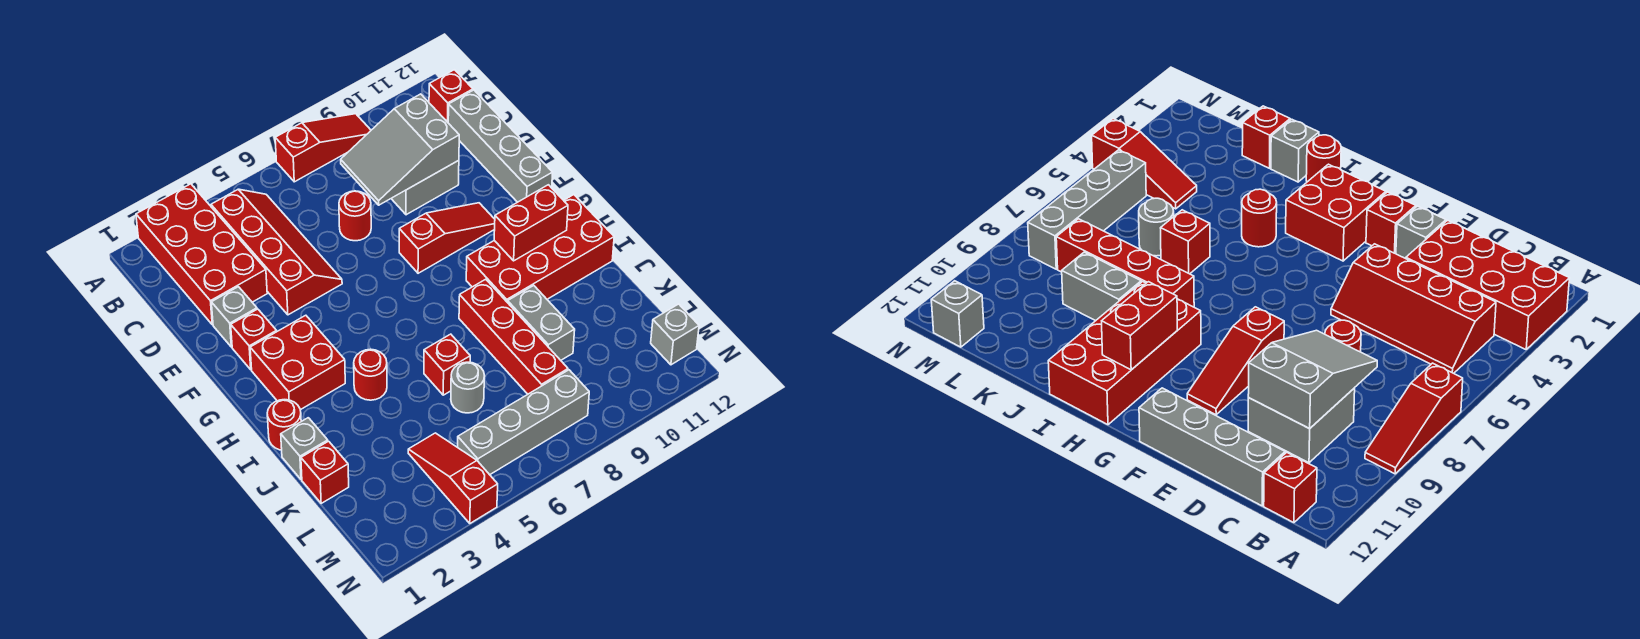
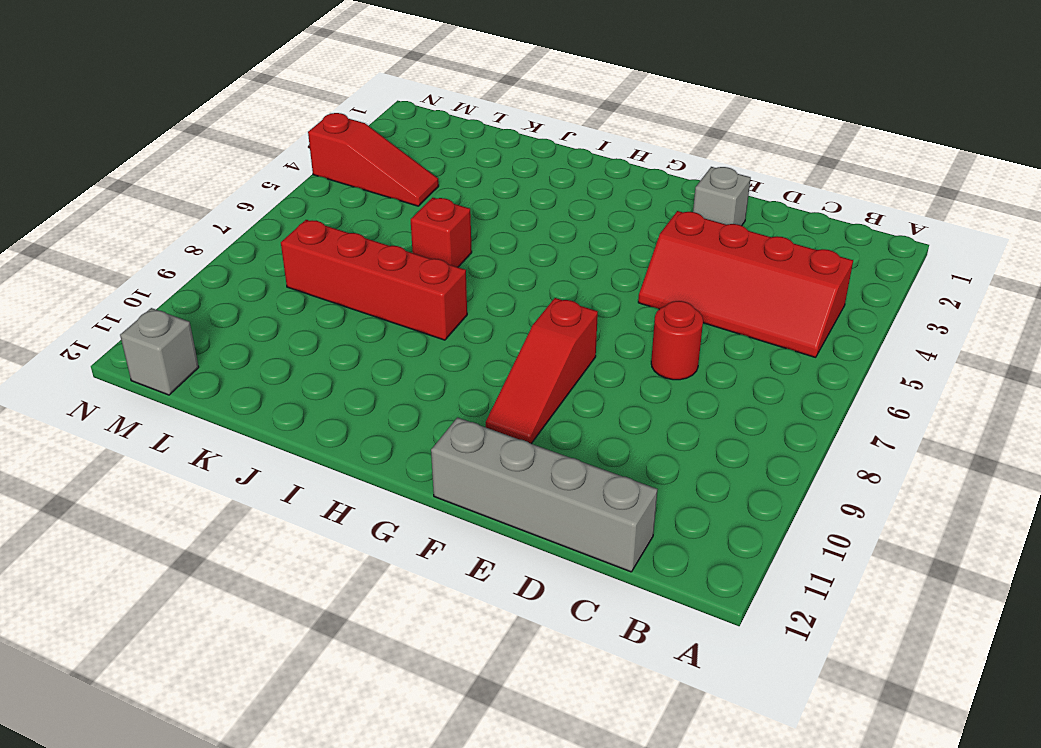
none -> red 2x4 brick [136,184,267,325]
none -> red 1x3 slope [275,114,371,182]
none -> red 1x1 brick [429,70,473,122]

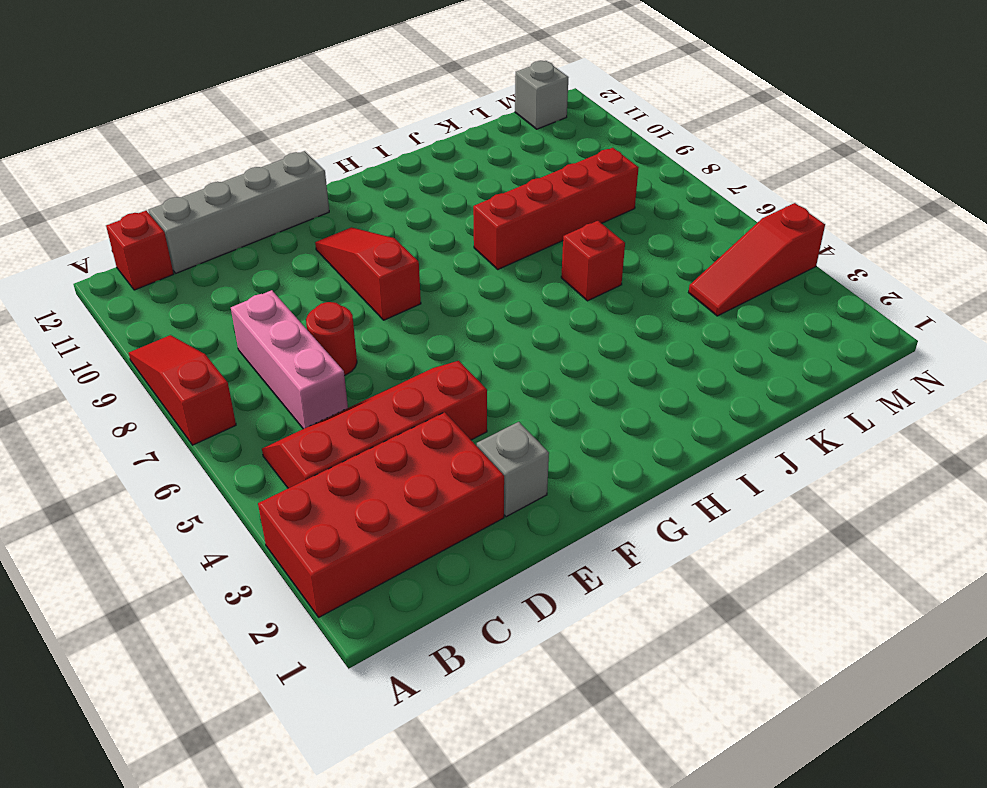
pink 1x3 brick [231,290,348,429] -> none
none -> grey 2x2 brick [391,160,459,215]
none -> red 1x1 brick [231,309,277,370]
none -> red 2x2 brick [250,315,345,410]

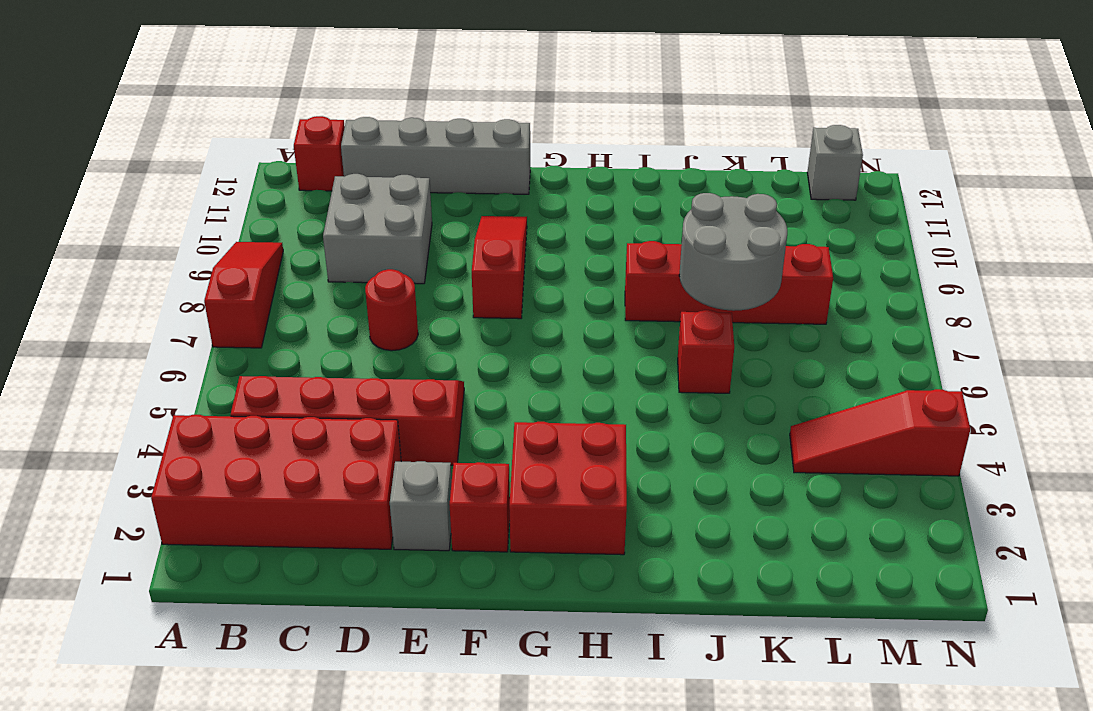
grey 2x2 round brick [679,193,787,311] -> none
none -> red 2x4 brick [466,195,614,303]
none -> red 1x1 round brick [267,400,301,450]
none -> red 1x1 round brick [354,349,387,400]

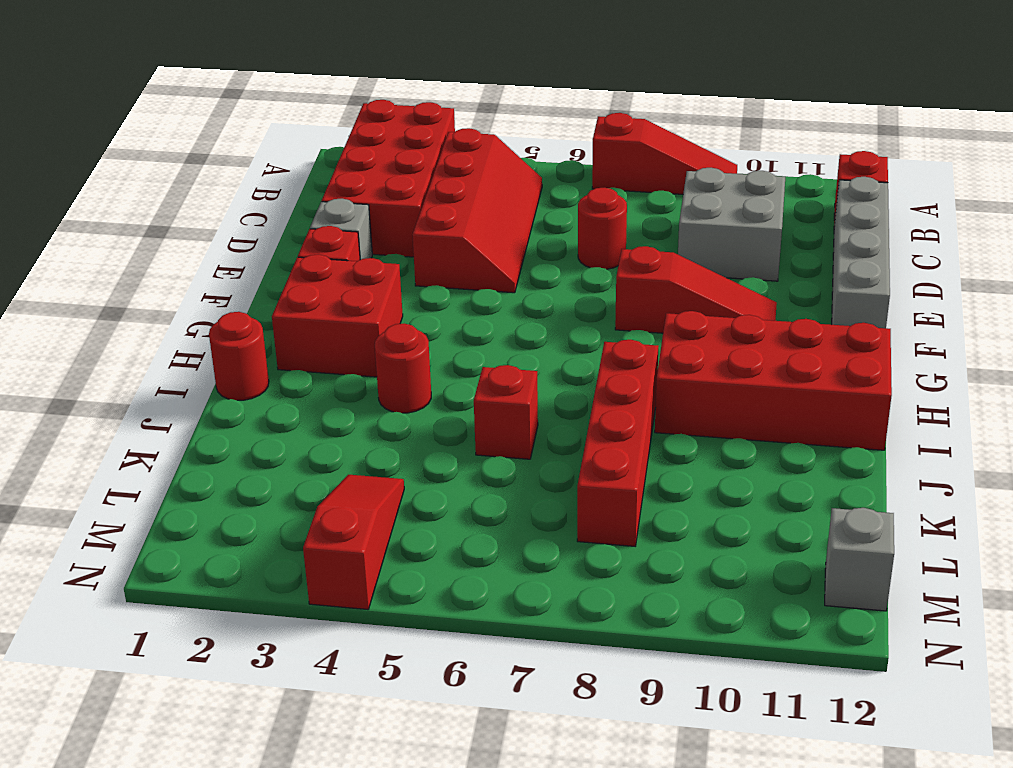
none -> grey 1x1 brick [281,418,328,480]
none -> grey 1x2 brick [508,286,575,360]
none -> red 1x1 brick [301,441,349,503]

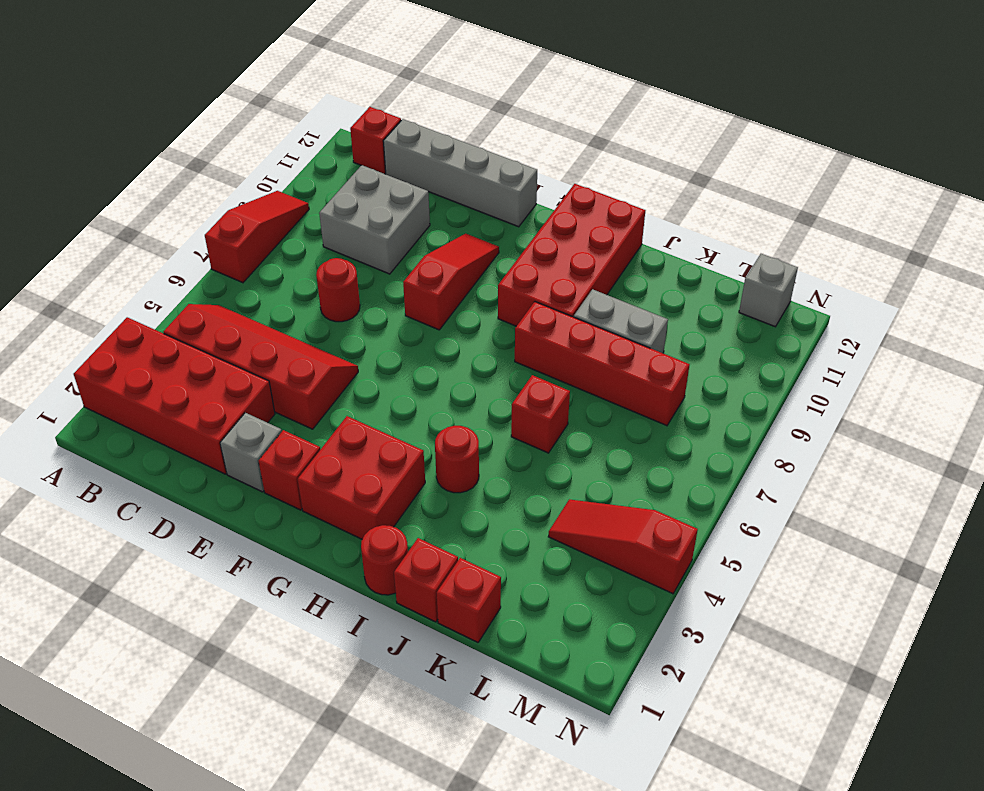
red 1x1 brick [394,538,458,622] -> grey 1x1 brick [281,418,328,480]
none -> grey 1x1 round brick [451,362,484,413]
none -> grey 1x4 brick [458,370,589,475]
none -> grey 2x3 slope [341,94,459,205]

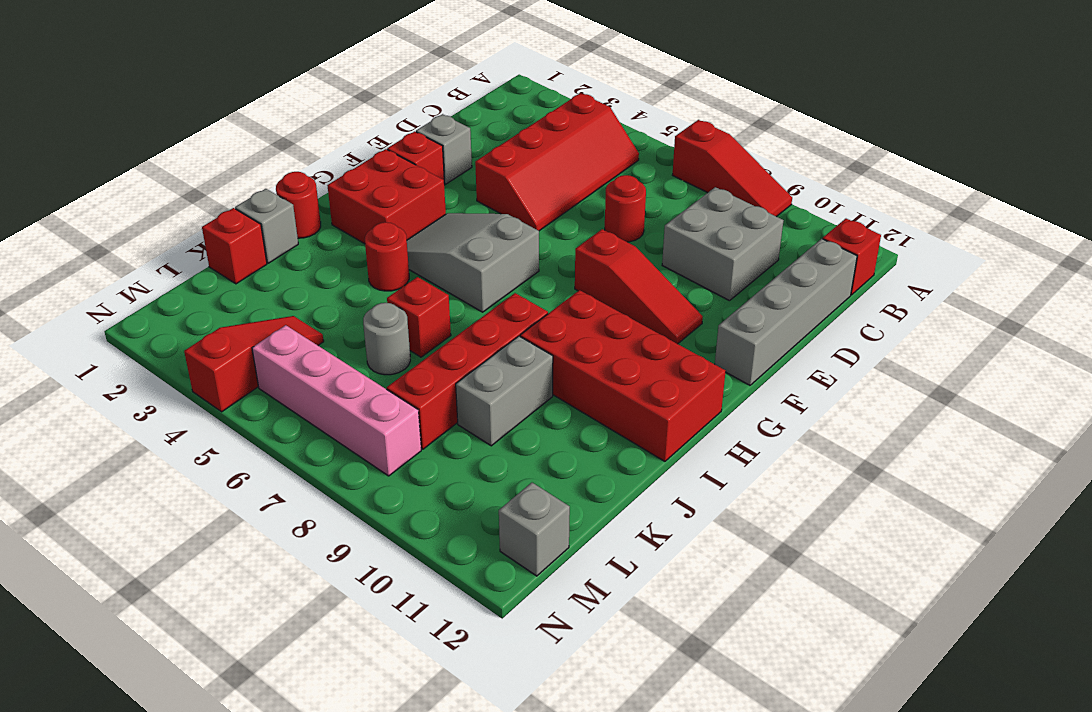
grey 2x3 slope [407,213,539,312] -> grey 2x3 slope moved to [341,94,459,205]
pink 1x4 brick [252,325,421,476] -> grey 1x4 brick [458,370,589,475]
none -> red 2x4 brick [136,184,267,325]
none -> red 1x2 brick [494,185,568,261]

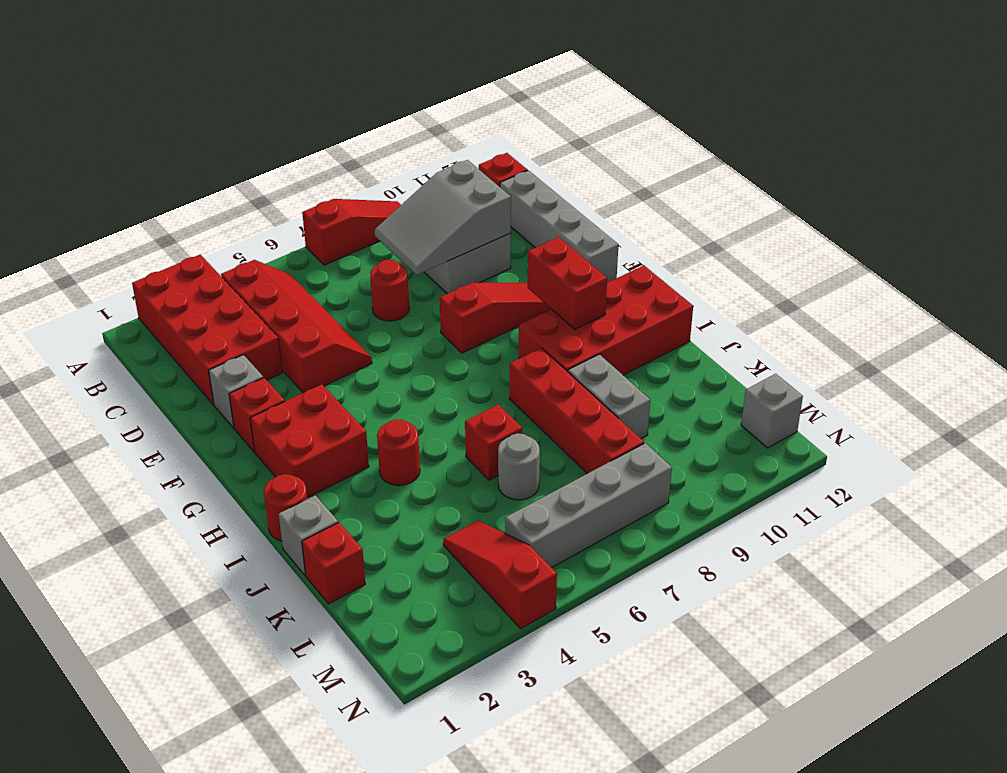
red 1x2 brick [528,237,607,329] -> red 1x2 brick turned to [494,185,568,261]

